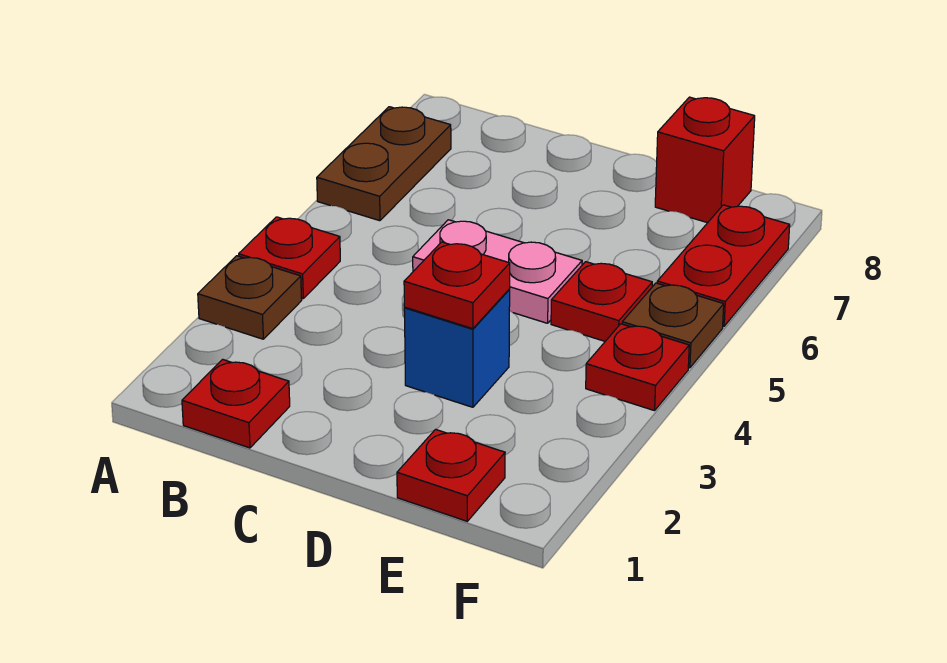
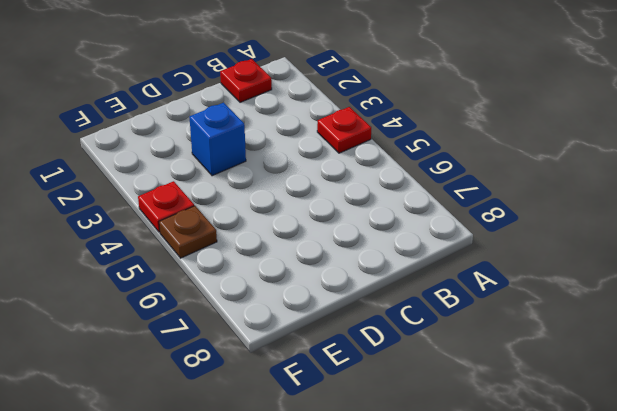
none -> brown 1x1 plate [198,256,302,339]
none -> brown 1x2 plate [317,107,451,221]
none -> pink 1x2 plate [413,220,582,323]

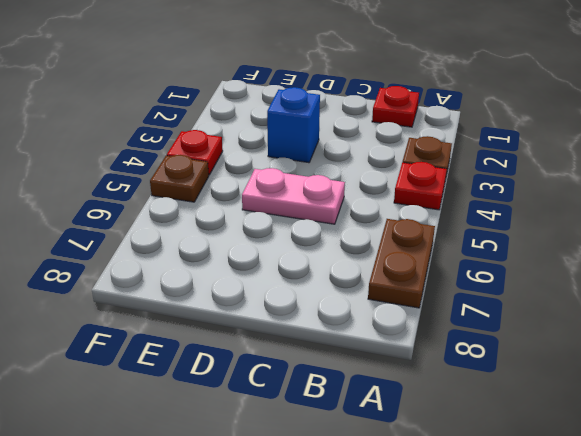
none -> red 1x1 plate [397,429,505,521]
none -> red 1x1 plate [551,262,652,341]
none -> red 1x1 brick [655,97,755,223]

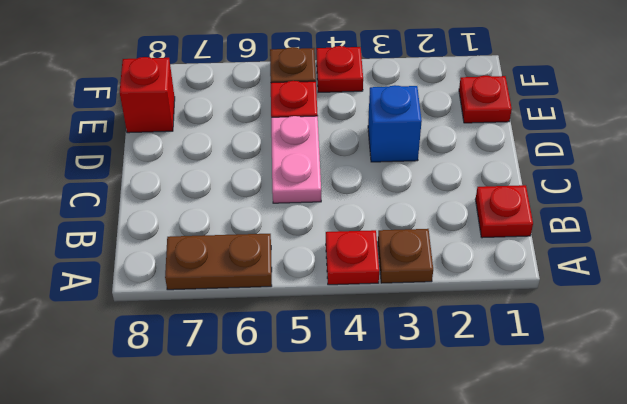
none -> red 1x2 plate [657,205,790,326]
none -> red 1x1 plate [404,242,510,329]

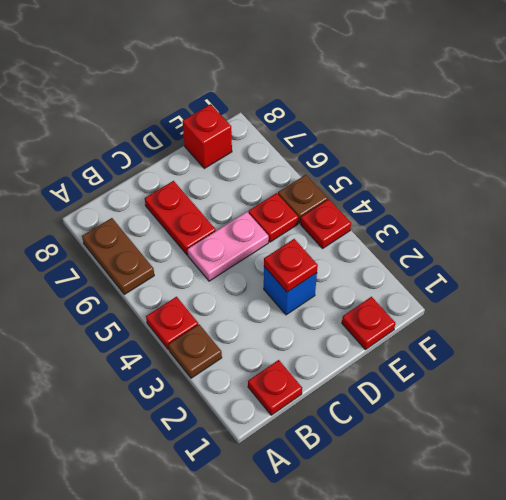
red 1x2 plate [145,181,216,255] -> red 1x2 plate moved to [657,205,790,326]

